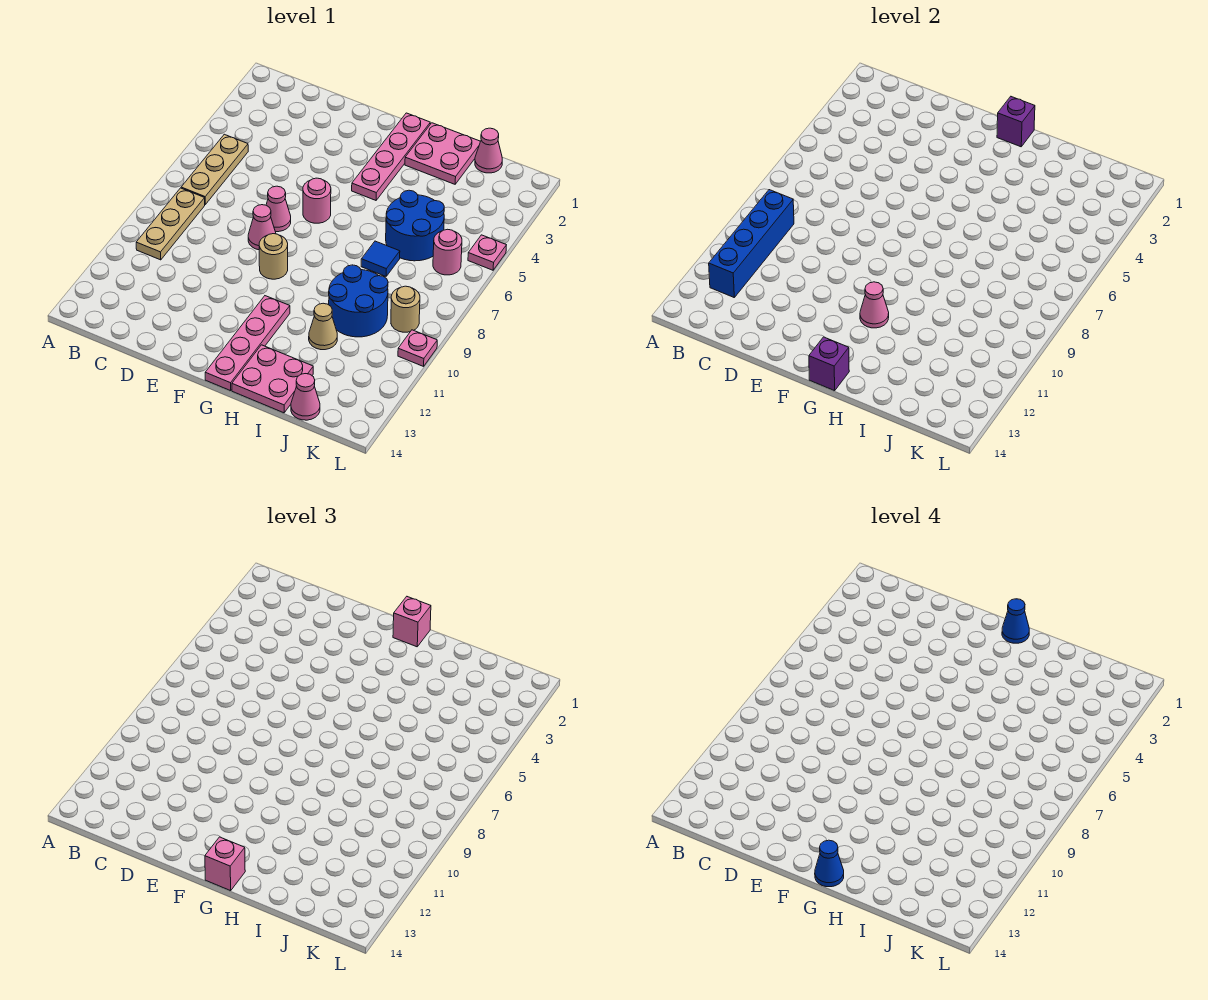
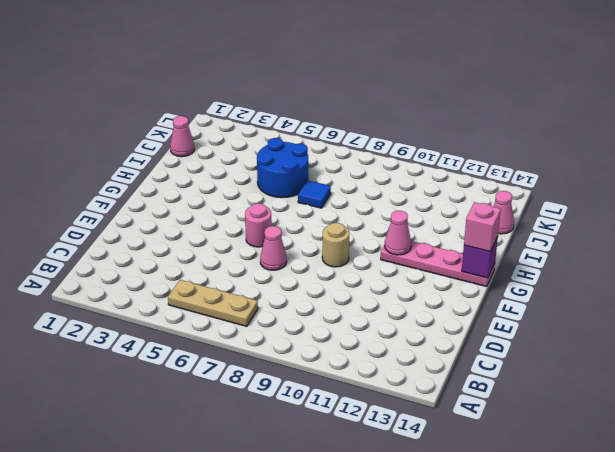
none -> tan 1x3 plate [136,188,205,260]
none -> pink 1x1 cone [248,205,276,250]
none -> pink 1x4 plate [352,113,430,200]

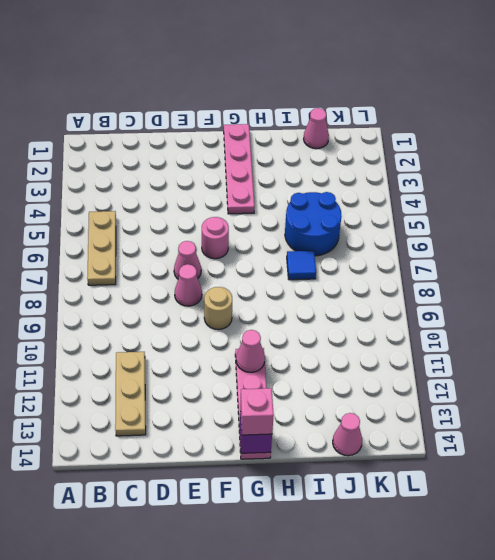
tan 1x3 plate [115,352,146,436] -> tan 1x3 plate moved to [136,188,205,260]
none -> pink 2x2 plate [405,123,480,184]
none -> pink 2x2 plate [232,345,313,413]
none -> blue 2x2 round brick [329,265,388,337]

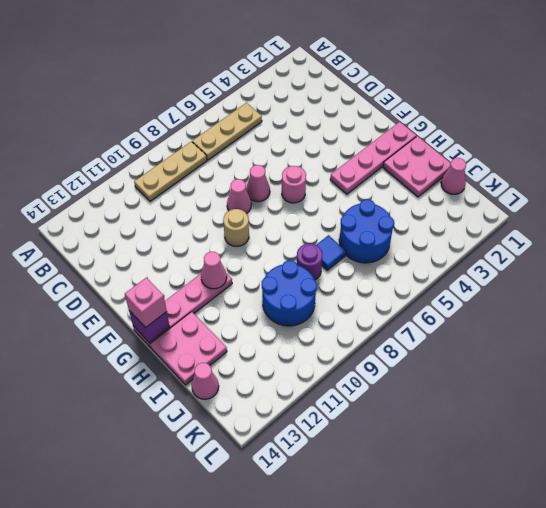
purple 1x1 round brick [297,244,322,280] -> none
none -> tan 1x1 cone [309,303,337,350]
none -> pink 1x1 round brick [433,229,462,275]
none -> tan 1x1 round brick [391,286,420,332]

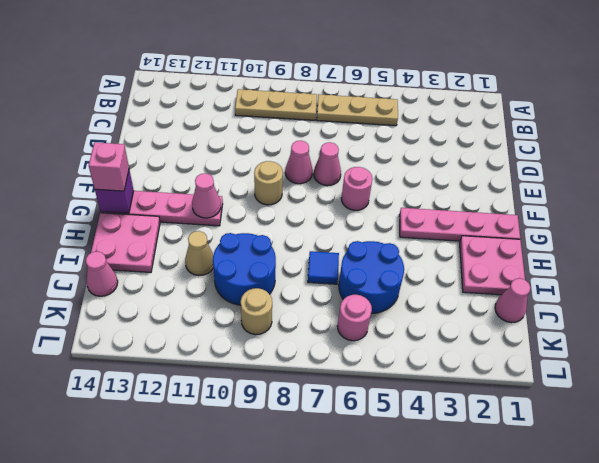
none -> pink 1x1 plate [468,235,506,270]
none -> pink 1x1 plate [398,330,437,366]
none -> blue 1x4 brick [709,190,794,297]

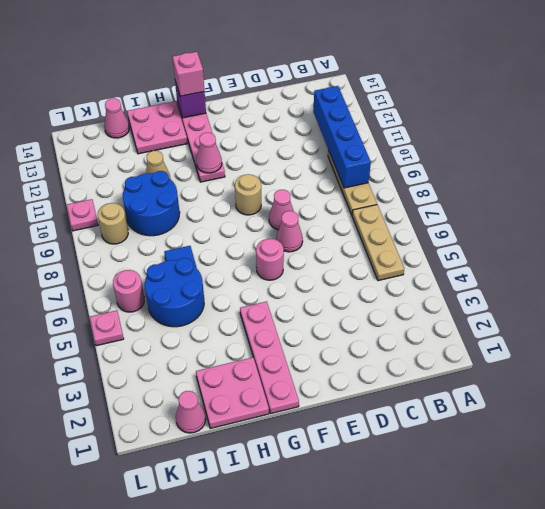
none -> purple 1x1 brick [997,97,1035,147]
none -> pink 1x1 brick [393,597,431,647]
none -> blue 1x1 cone [1002,599,1029,643]

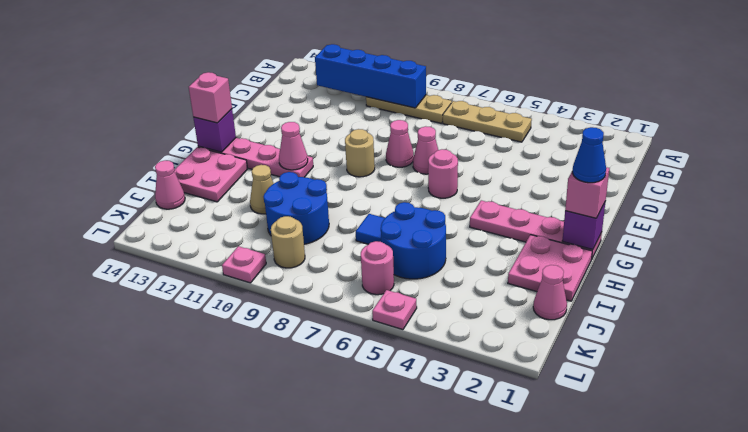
none -> blue 1x1 cone [815,840,844,887]

